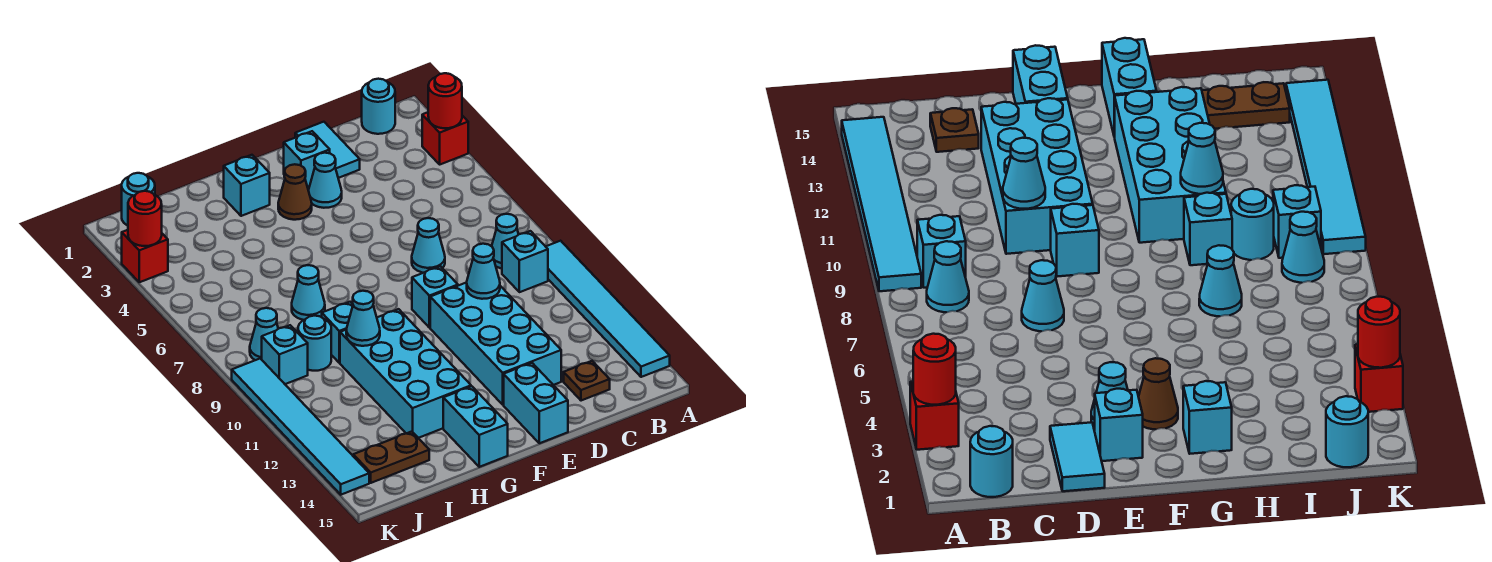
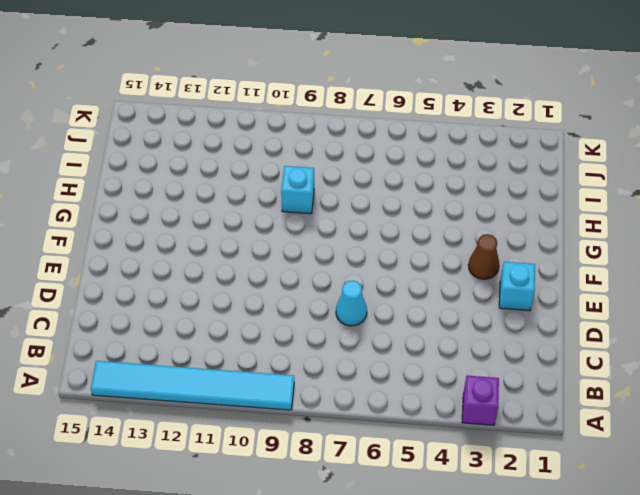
purple 1x1 brick [462,376,499,425] -> red 1x1 brick [422,112,468,164]
none -> cyan 1x1 round brick [362,79,395,134]
none -> cyan 1x1 cone [492,214,519,268]
none -> cyan 1x1 brick [502,231,548,292]
none -> brown 1x1 plate [564,361,610,401]

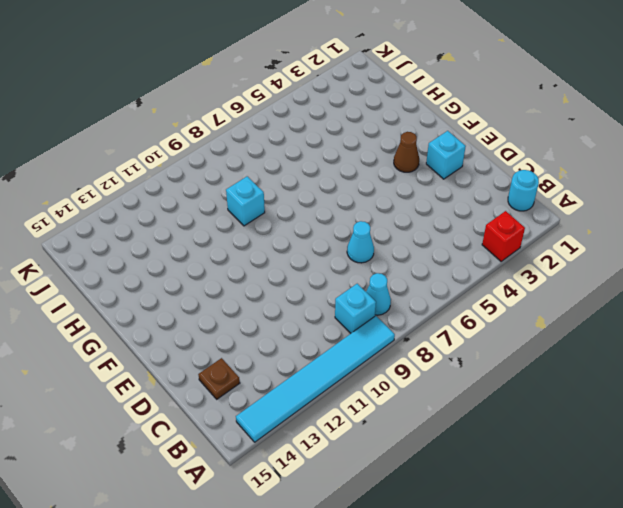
none -> cyan 1x2 tile [295,122,360,178]
none -> cyan 2x4 brick [430,282,561,405]
none -> cyan 1x1 cone [308,153,342,208]
none -> cyan 1x1 brick [412,266,458,328]

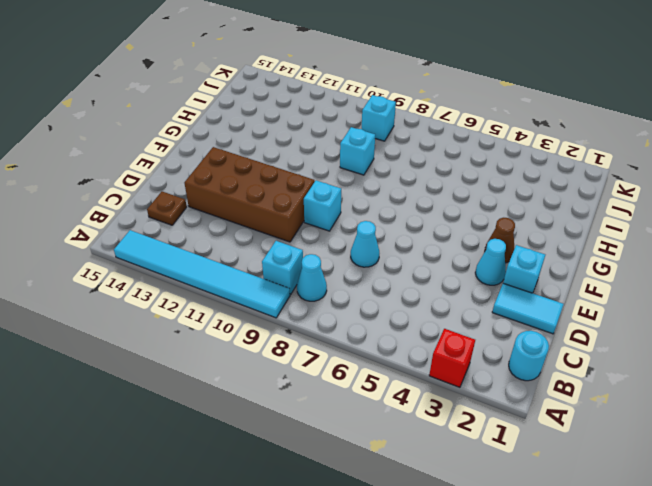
brown 2x4 brick [184,147,315,242] -> cyan 2x4 brick [430,282,561,405]
none -> cyan 1x2 brick [504,363,568,443]
none -> cyan 1x1 brick [224,155,270,216]
none -> cyan 2x4 brick [340,309,471,438]
none -> cyan 1x2 brick [443,386,508,467]

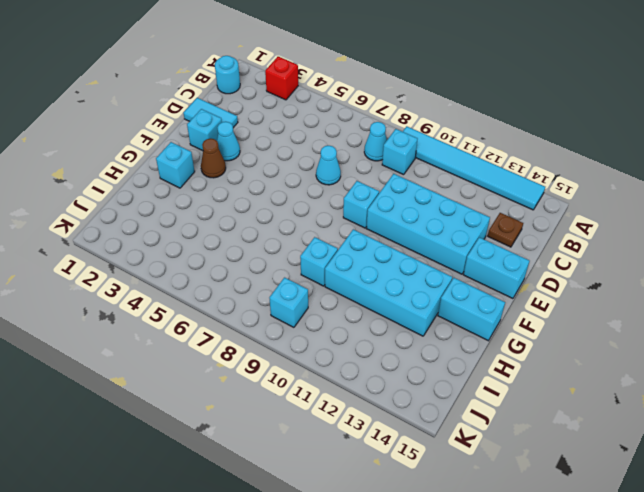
none -> cyan 1x1 cone [292,265,325,320]
none -> cyan 1x1 round brick [298,316,331,371]
none -> brown 1x2 plate [353,431,429,483]
none -> cyan 1x1 round brick [122,173,155,226]

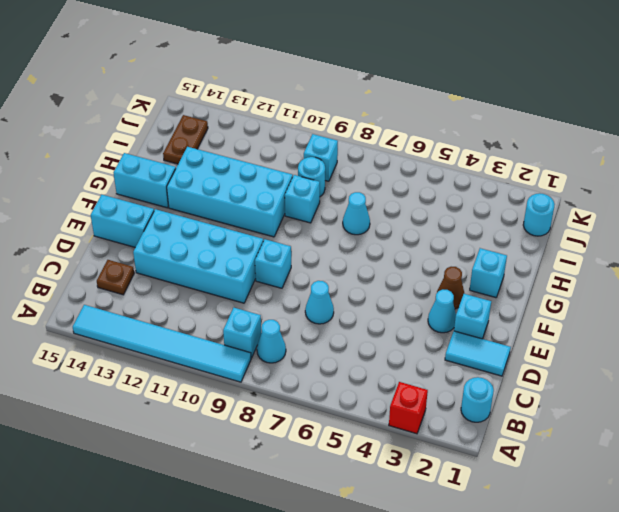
none -> cyan 1x1 cone [250,308,278,360]
none -> red 1x1 brick [122,230,168,282]
none -> cyan 1x6 tile [232,359,369,495]
none -> red 1x1 round brick [428,73,462,128]

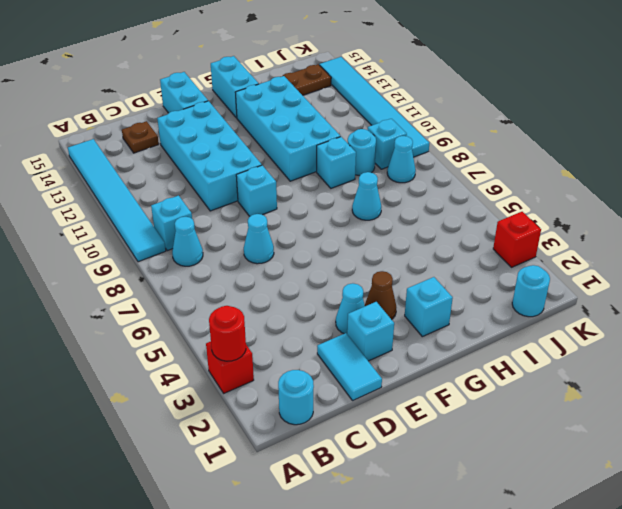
none -> cyan 1x1 cone [467,244,500,299]
none -> cyan 1x1 cone [346,291,380,346]
none -> red 1x1 round brick [128,191,162,246]

